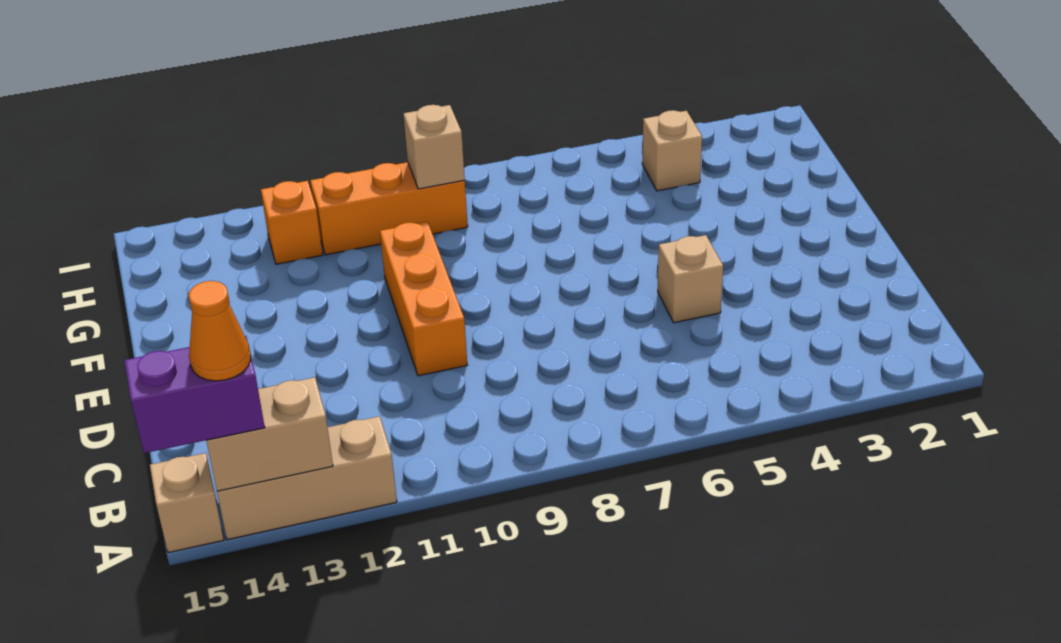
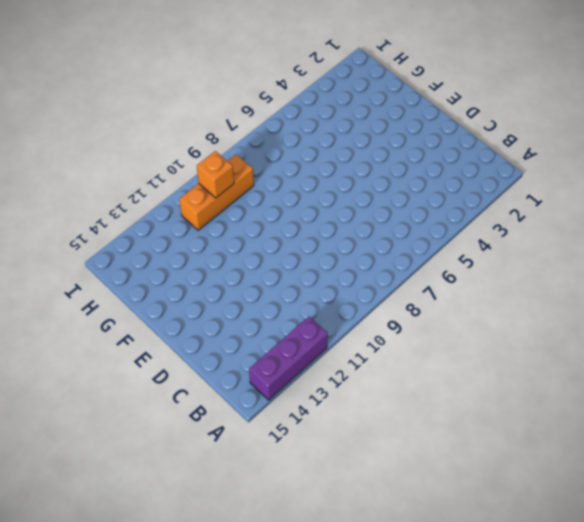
purple 1x3 brick [249,317,328,400] -> tan 1x3 brick [217,416,397,540]
orange 1x1 brick [197,151,234,198] -> orange 1x1 brick moved to [261,181,323,264]
none -> tan 1x1 brick [150,453,224,553]
none -> tan 1x1 brick [658,235,723,323]

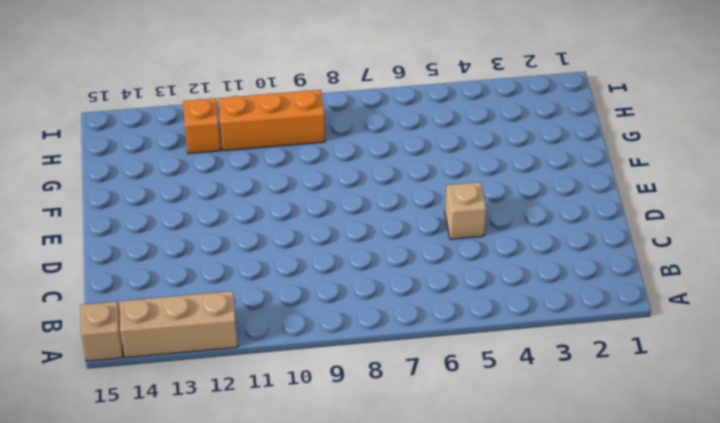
none -> orange 1x3 brick [380,222,467,376]
none -> tan 1x1 brick [642,110,702,191]

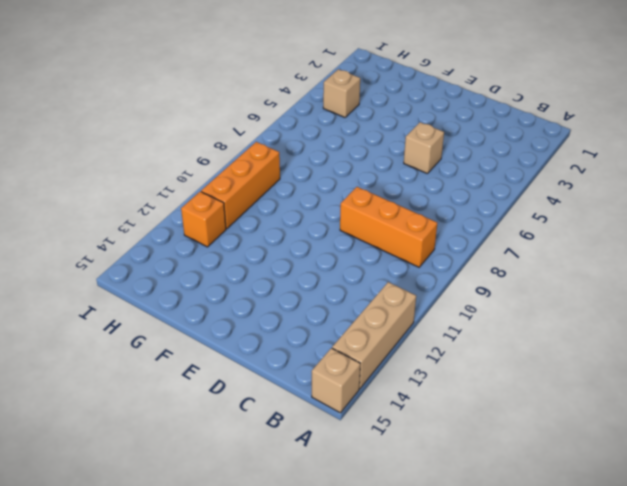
orange 1x3 brick [340,187,437,267] -> orange 1x3 brick moved to [380,222,467,376]
none -> tan 1x2 brick [206,377,333,491]
none -> tan 1x1 brick [404,105,465,189]

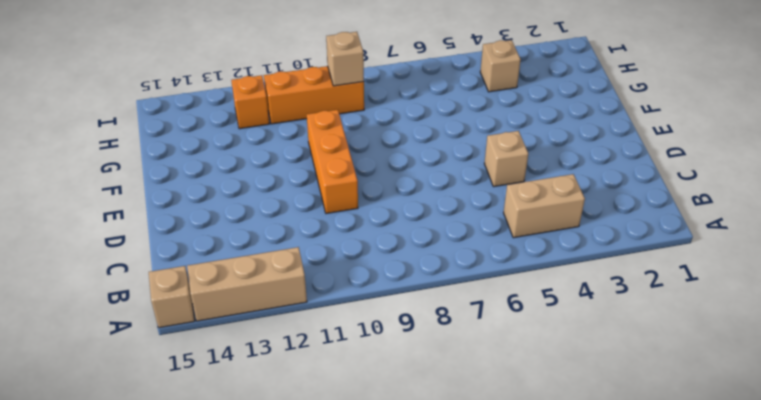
tan 1x2 brick [504,174,585,238] -> tan 1x2 brick moved to [206,377,333,491]
none -> purple 1x2 brick [125,336,265,453]
none -> orange 1x1 cone [189,281,251,381]

